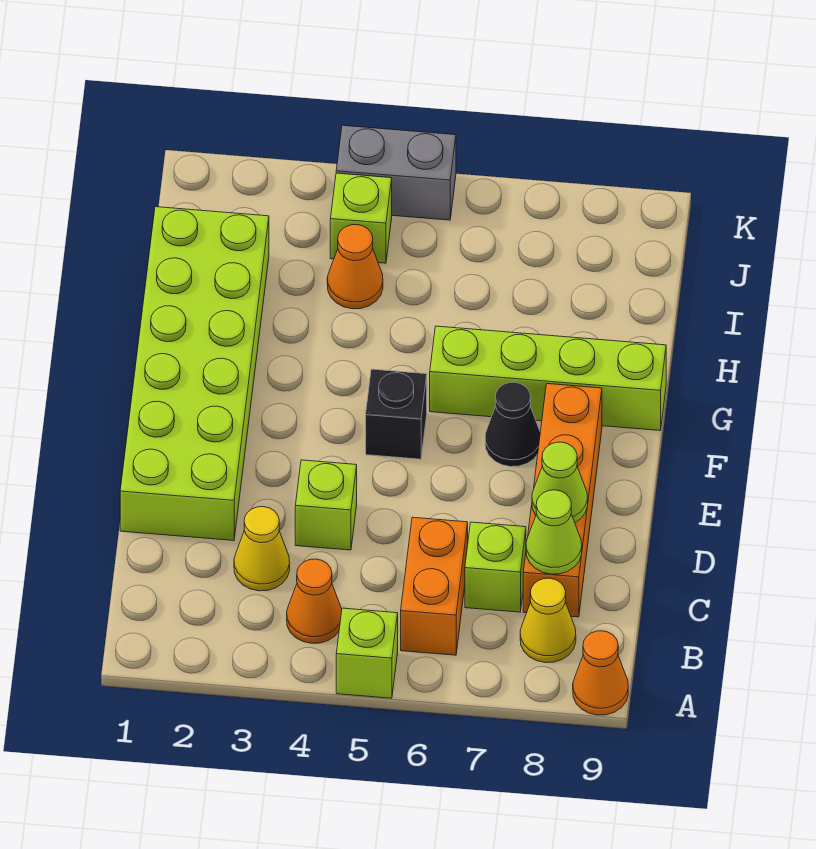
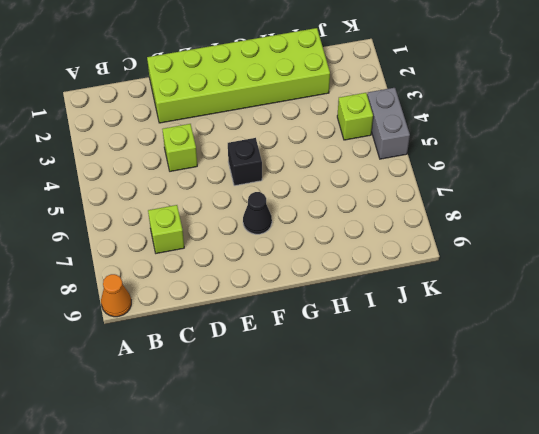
none -> lime 1x1 brick [336,608,398,698]
none -> orange 1x1 cone [287,559,342,643]
none -> orange 1x2 brick [401,517,468,655]

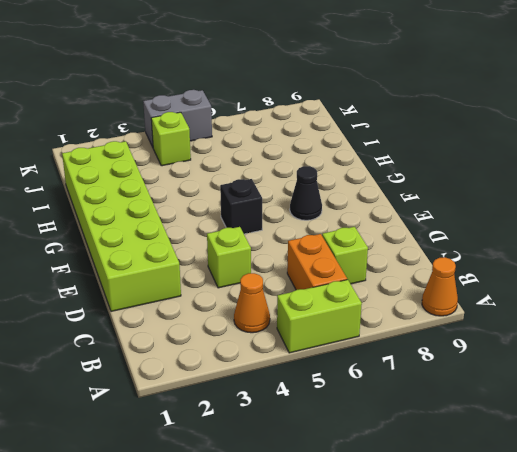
lime 1x2 brick [277,280,362,353] -> lime 1x1 brick [336,608,398,698]
none -> yellow 1x1 cone [520,578,576,663]
none -> yellow 1x1 cone [234,507,290,591]
none -> orange 1x4 brick [523,384,602,617]

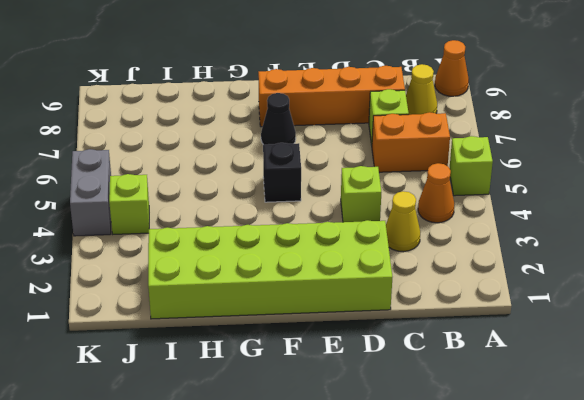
none -> lime 1x4 brick [430,326,666,431]
none -> orange 1x1 cone [327,225,383,309]
none -> lime 1x1 cone [526,490,582,574]

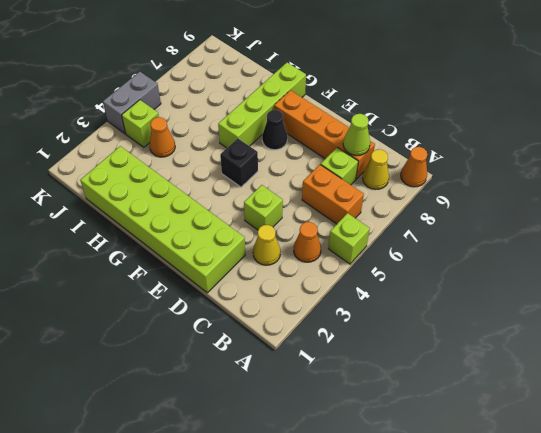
none -> lime 1x1 cone [532,442,588,522]

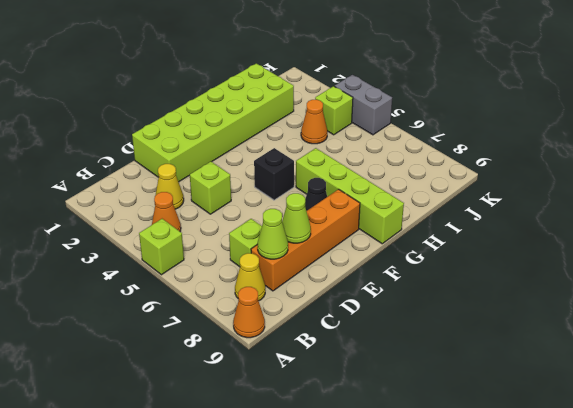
none -> orange 1x2 brick [401,517,468,655]

